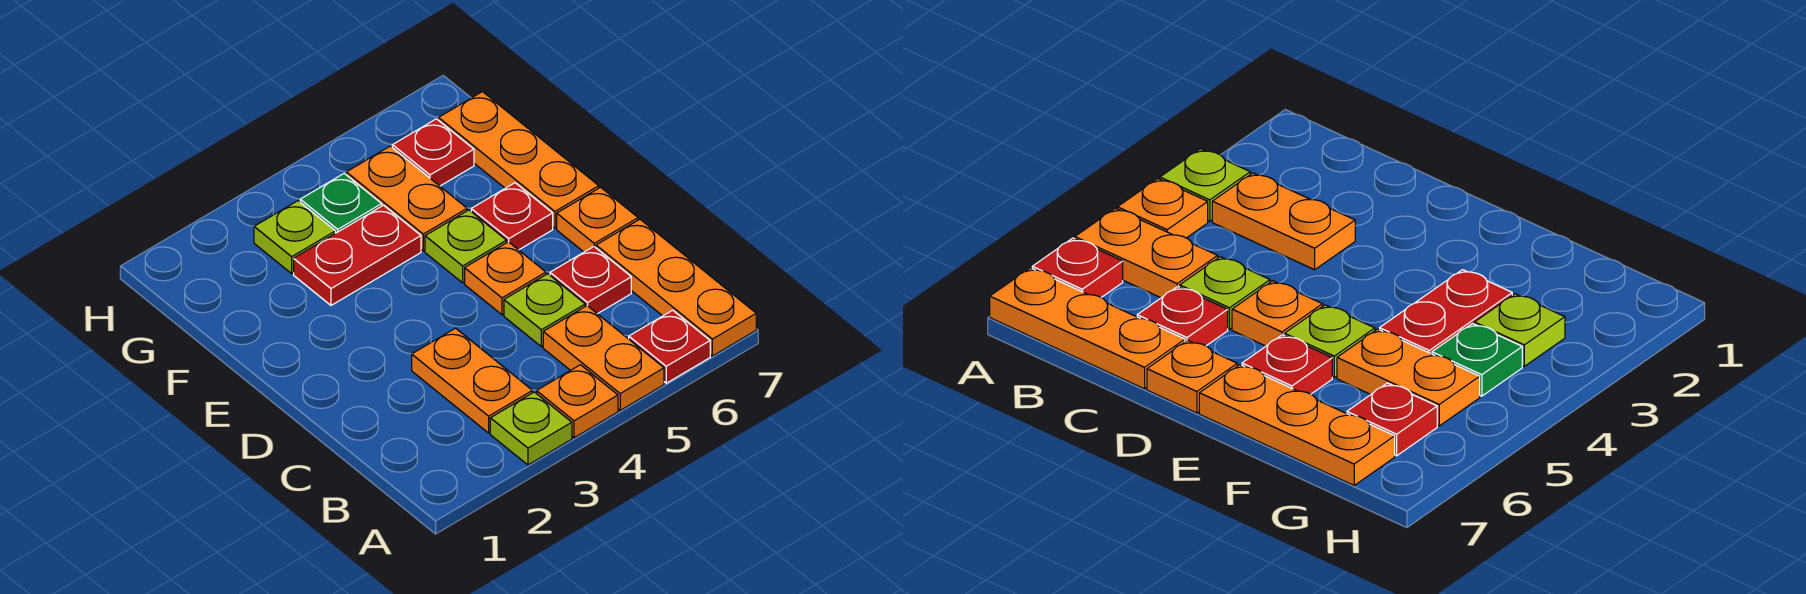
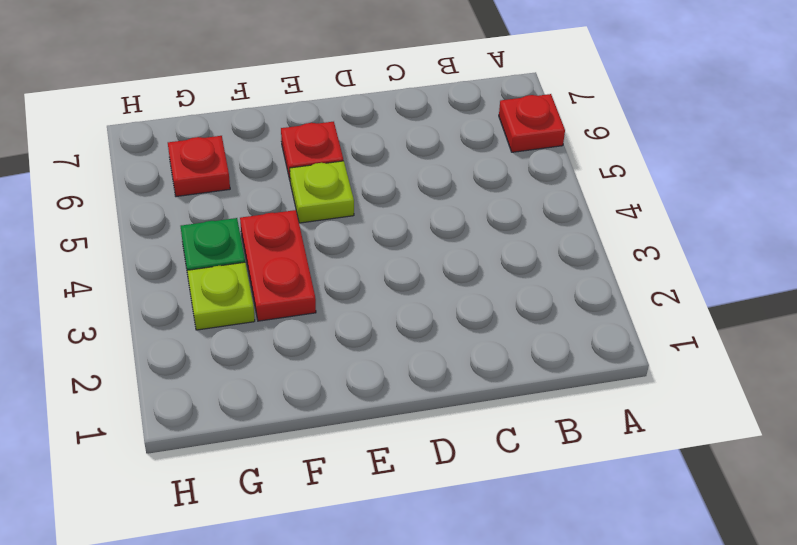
none -> lime 1x1 plate [490,392,572,465]
none -> orange 1x1 plate [537,365,618,438]
none -> orange 1x2 plate [543,306,664,410]

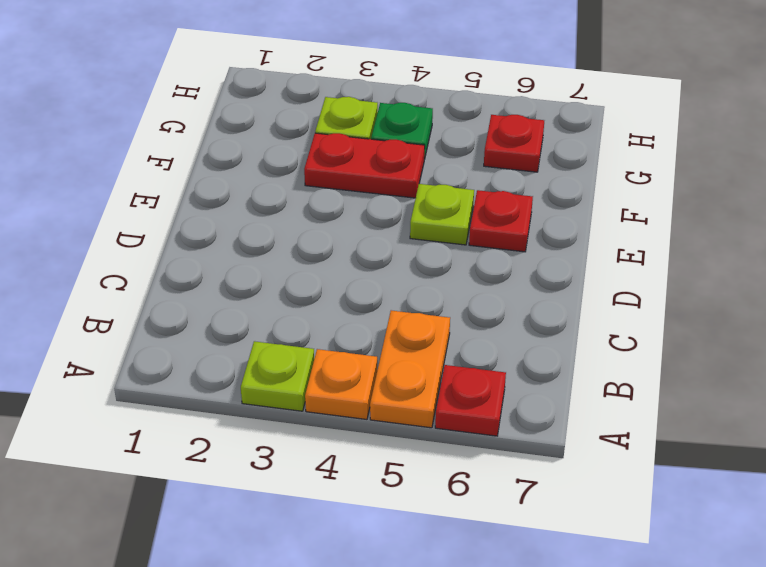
none -> orange 1x3 plate [596,219,756,356]
none -> orange 1x2 plate [412,328,532,433]
none -> lime 1x1 plate [504,274,585,347]

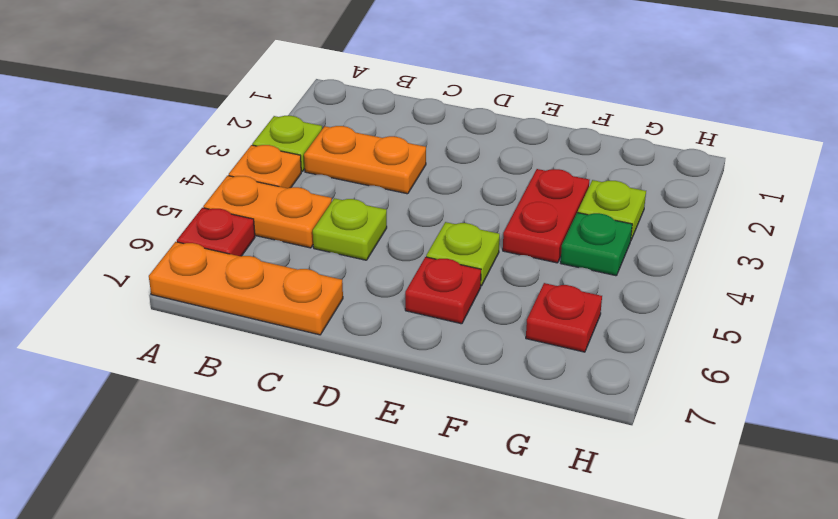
none -> red 1x1 plate [550,247,631,314]
none -> orange 1x1 plate [465,242,546,315]
none -> orange 1x1 plate [557,187,638,252]

